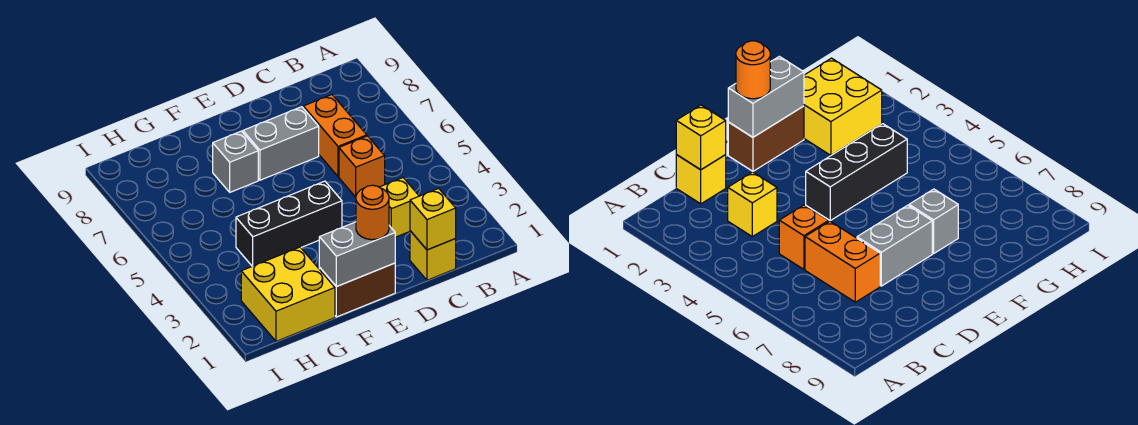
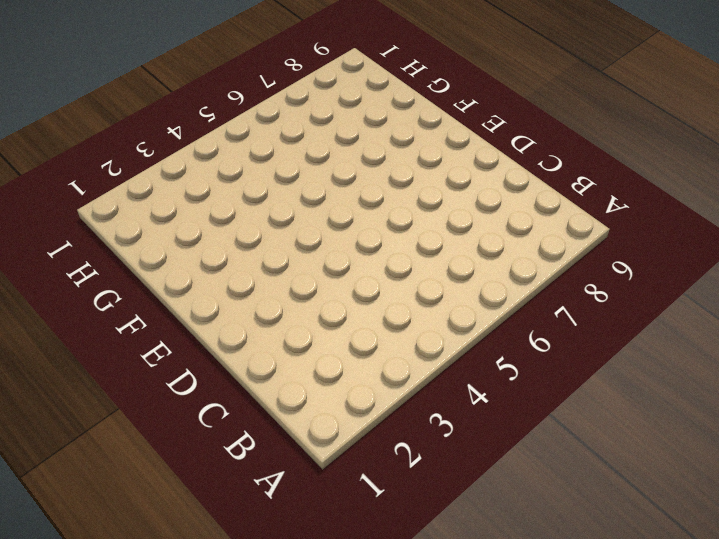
none -> yellow 1x1 brick [410,231,456,280]
none -> yellow 1x1 brick [380,178,419,237]
none -> orange 1x1 brick [339,136,385,197]

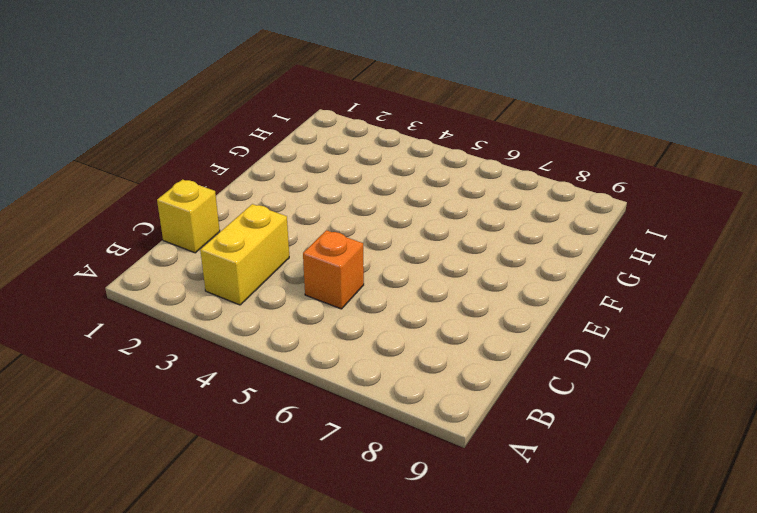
yellow 1x2 brick [200,204,289,305] -> yellow 1x1 brick [380,178,419,237]
none -> orange 1x2 brick [303,95,367,177]
none -> grey 1x2 brick [243,107,319,180]
none -> brown 1x2 brick [319,263,395,317]

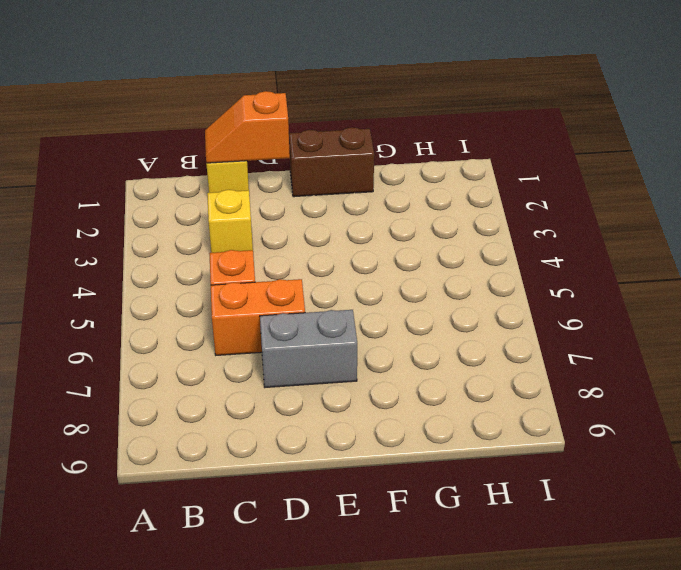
orange 1x2 slope [205,91,290,163] -> yellow 1x1 brick [410,188,456,250]
orange 1x2 brick [211,279,305,355] -> orange 1x2 brick turned to [303,95,367,177]
none -> black 1x3 brick [236,181,342,266]
none -> grey 1x1 brick [213,131,258,192]
none -> yellow 2x2 brick [241,247,335,341]

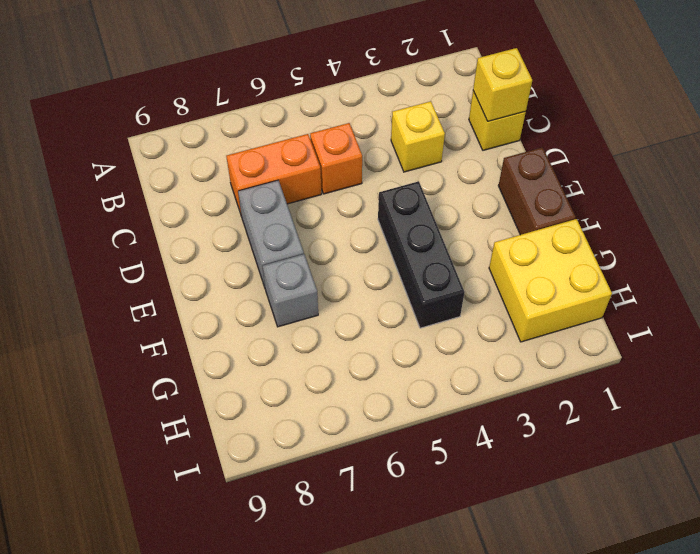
none -> grey 1x2 brick [319,222,395,287]
none -> orange 1x1 round brick [356,185,389,240]

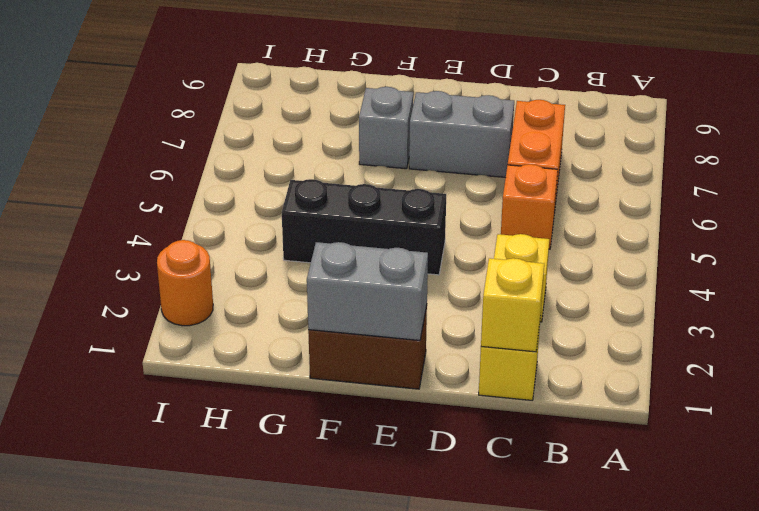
orange 1x1 round brick [157,240,213,326] -> orange 1x1 round brick moved to [356,185,389,240]
none -> yellow 2x2 brick [241,247,335,341]

